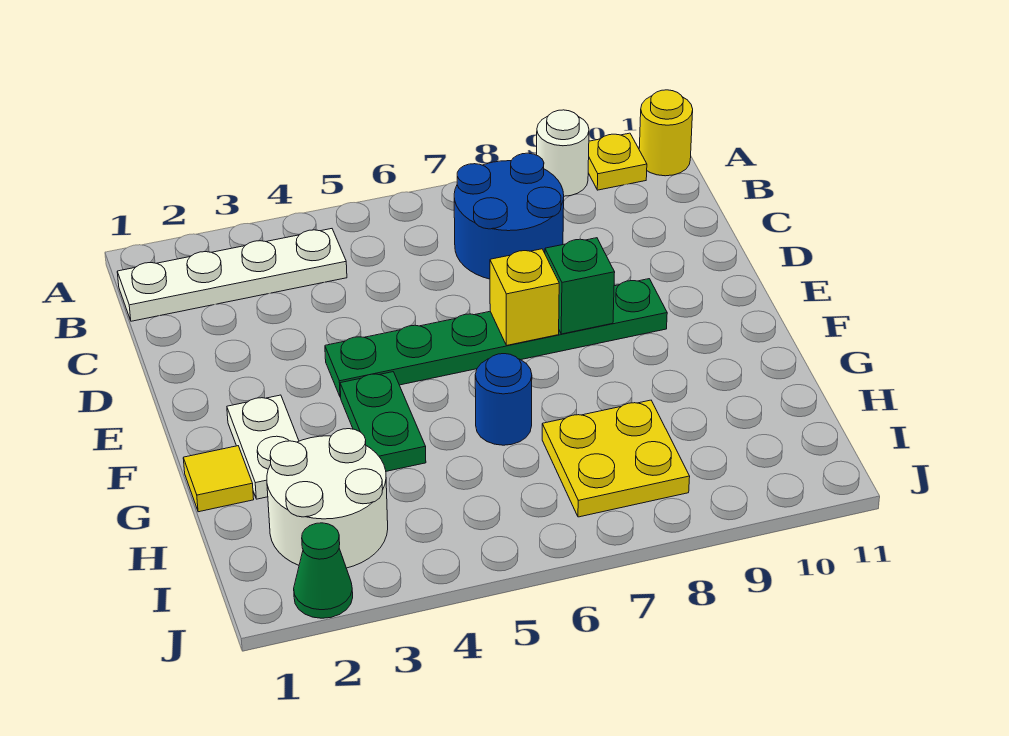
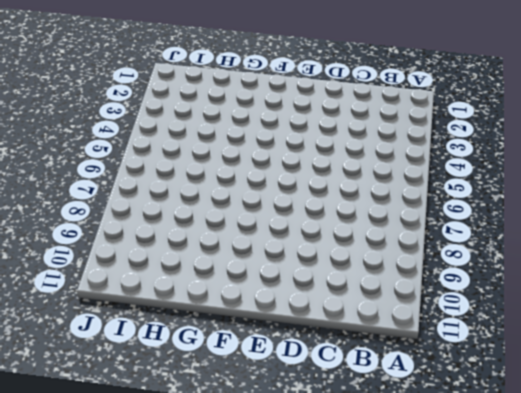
none -> white 1x1 round brick [537,110,589,196]
none -> yellow 1x1 plate [588,133,647,190]
none -> yellow 1x1 round brick [639,90,693,176]

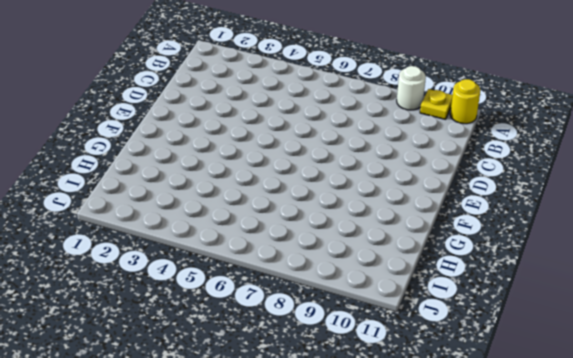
none -> white 1x4 plate [117,229,347,321]
none -> blue 2x2 round brick [454,153,564,279]
none -> green 1x6 plate [325,279,667,397]

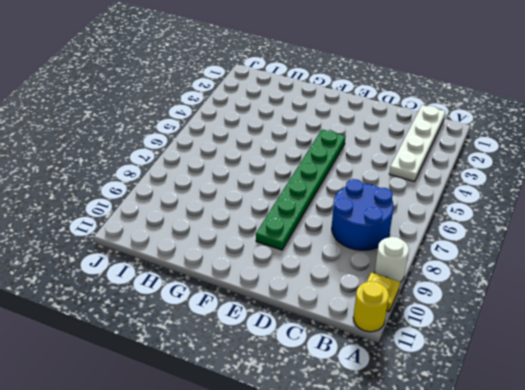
none -> white 1x2 plate [227,395,299,499]
none -> green 1x2 plate [340,372,426,471]
none -> yellow 1x1 tile [183,446,254,512]

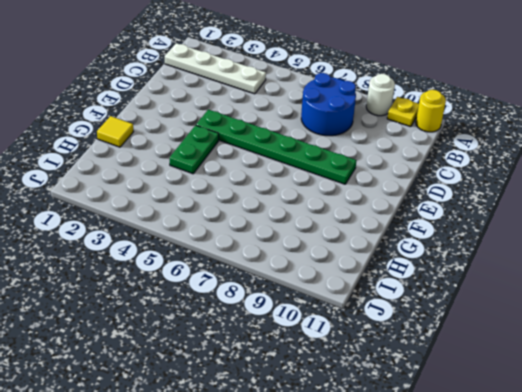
none -> white 1x2 plate [227,395,299,499]
none -> blue 1x1 round brick [475,354,532,445]
none -> white 2x2 round brick [267,429,388,568]

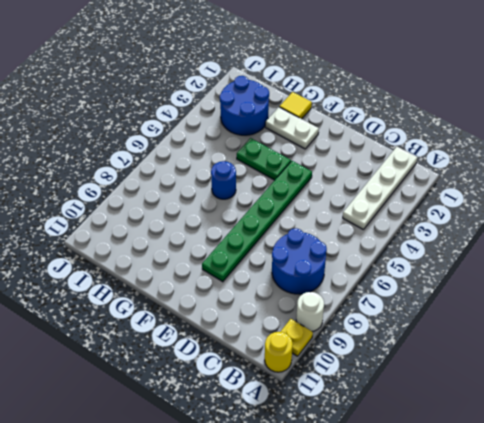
blue 2x2 round brick [220,76,269,135] -> white 2x2 round brick [267,429,388,568]
none -> yellow 2x2 plate [542,400,690,517]
none -> green 1x1 cone [294,523,353,618]
none -> yellow 1x1 brick [490,249,559,345]

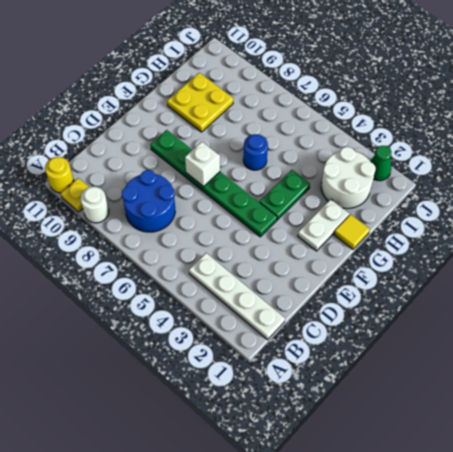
white 1x1 brick [185,142,220,187] -> yellow 1x1 brick [490,249,559,345]
yellow 2x2 plate [167,73,234,132] -> yellow 2x2 plate moved to [542,400,690,517]
none -> green 1x1 brick [545,238,615,334]

